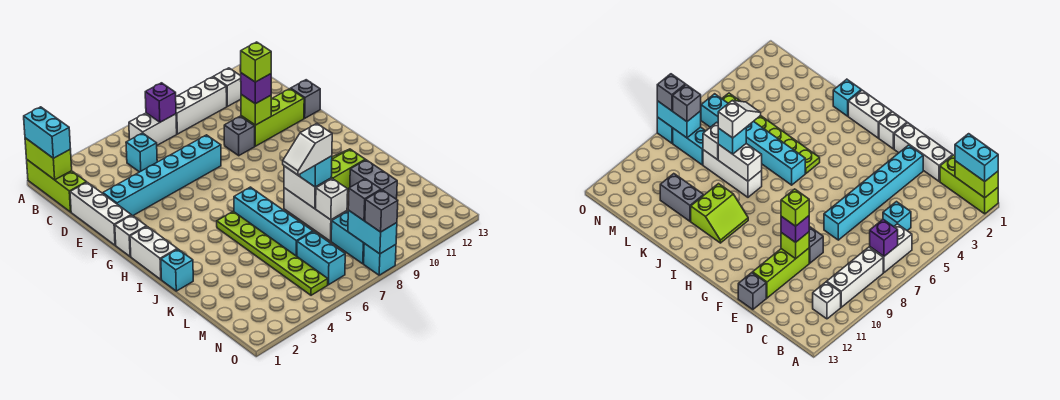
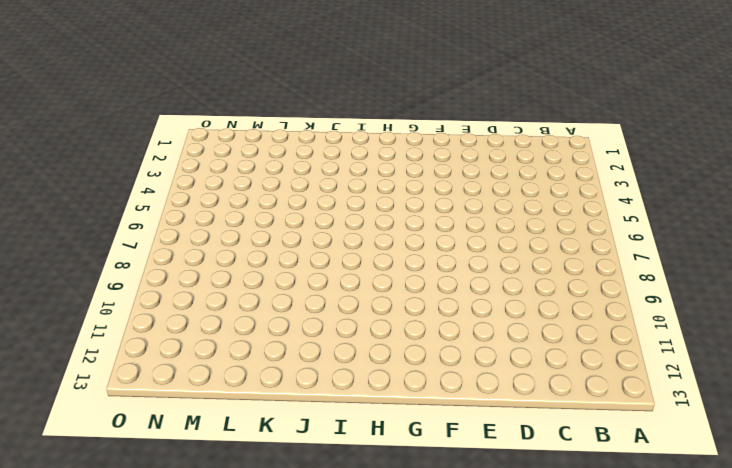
none -> lime 1x3 brick [27,160,86,212]
none -> white 1x2 brick [129,113,177,145]
none -> white 1x3 brick [176,77,227,134]
none -> white 1x1 brick [213,68,241,106]

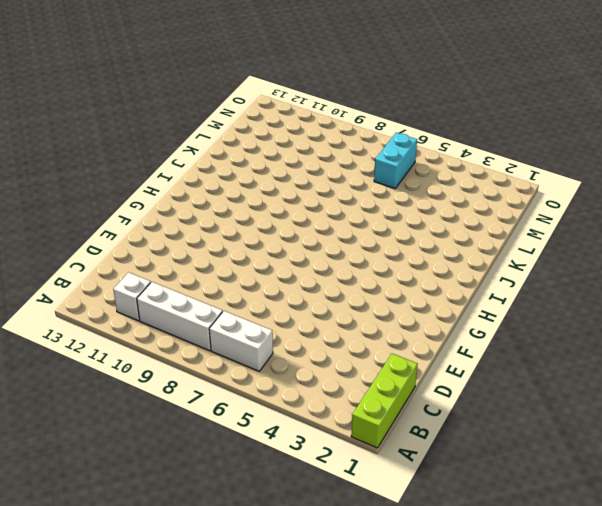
none -> cyan 1x1 brick [126,133,157,172]
none -> white 1x3 brick [70,182,131,245]
none -> cyan 1x6 brick [103,135,221,216]
none -> grey 1x1 brick [224,116,255,156]

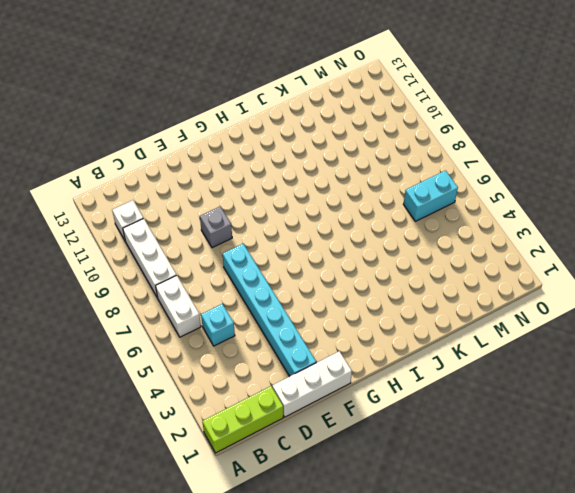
none -> lime 1x3 brick [241,89,304,146]
none -> grey 1x1 brick [291,80,320,118]
none -> white 1x1 brick [115,215,146,257]
none -> white 1x2 brick [130,227,177,279]

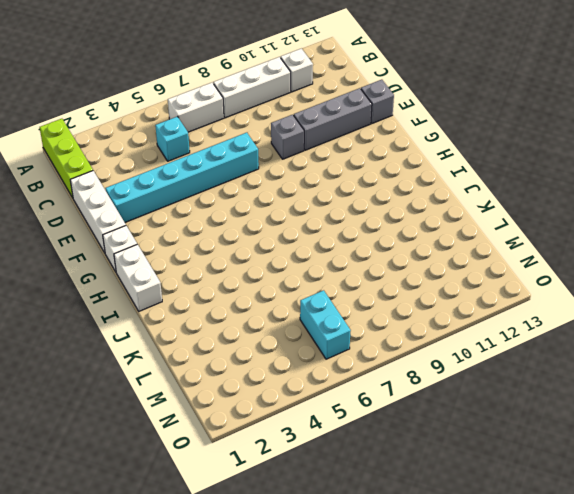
grey 1x3 brick [294,88,372,150] -> lime 1x3 brick [241,89,304,146]
none -> lime 1x6 plate [217,211,328,295]
none -> cyan 1x4 brick [234,187,313,256]
none -> lime 2x2 slope [331,149,365,190]
none -> cyan 1x1 brick [161,249,193,291]

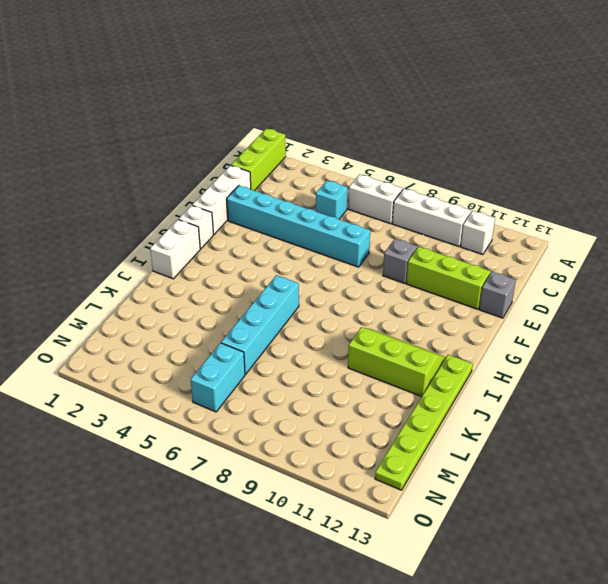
lime 2x3 slope [348,328,446,397] -> lime 2x2 slope [331,149,365,190]
lime 1x6 plate [375,355,473,490] -> lime 1x6 plate moved to [217,211,328,295]
none -> cyan 1x1 brick [161,249,193,291]
none -> white 1x3 brick [284,188,347,241]
none -> grey 1x2 brick [350,160,397,199]
none -> cyan 1x2 brick [331,211,364,264]

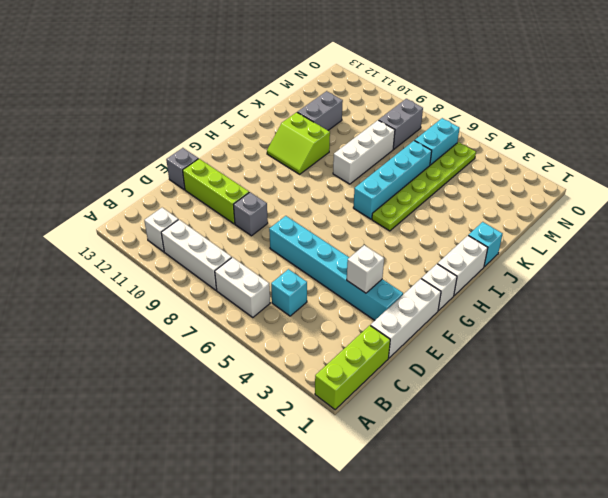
white 1x1 brick [347,245,384,293] -> white 1x1 brick moved to [316,178,348,220]
grey 1x2 brick [379,99,423,149] -> cyan 1x2 brick [331,211,364,264]
none -> cyan 1x1 brick [364,243,396,275]
none -> lime 1x2 brick [25,138,72,180]
none -> purple 1x1 brick [145,83,176,122]
none -> lime 1x1 brick [241,95,271,125]

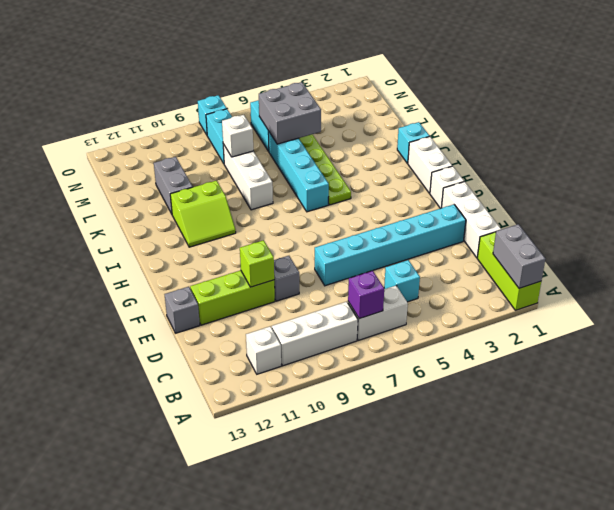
grey 1x2 brick [493,224,545,288] -> lime 1x2 brick [25,138,72,180]
grey 2x2 brick [259,82,321,144] -> none
none -> white 1x2 brick [284,166,331,209]
none -> cyan 1x2 brick [348,210,397,254]
none -> cyan 1x2 brick [24,107,71,158]
none -> purple 1x1 brick [241,73,271,104]

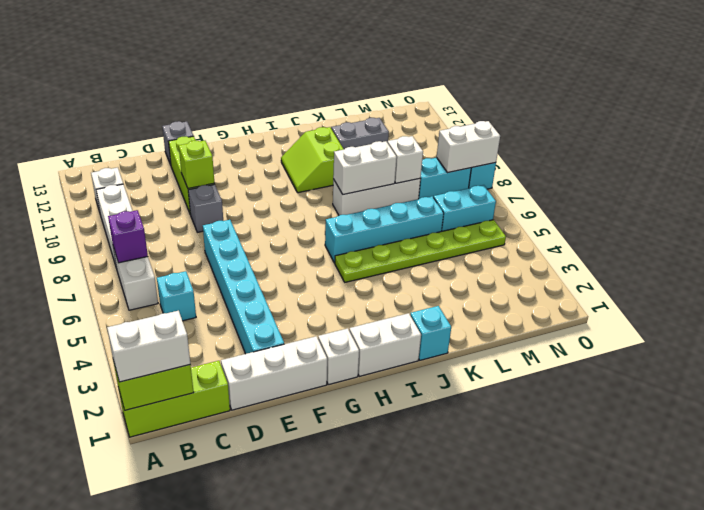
white 1x2 brick [107,311,190,382] -> cyan 1x2 brick [24,107,71,158]
white 1x2 brick [437,121,500,173] -> cyan 1x2 brick [348,210,397,254]
none -> purple 1x1 brick [241,73,271,104]
none -> cyan 1x1 brick [300,156,332,187]
none -> grey 1x1 brick [348,179,381,220]
none -> grey 1x1 brick [365,190,398,232]

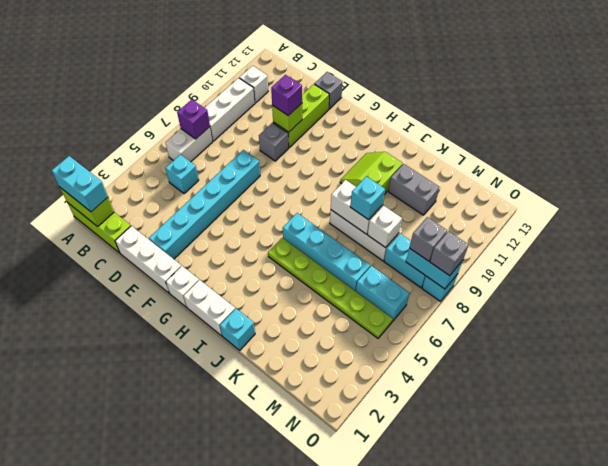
none -> lime 1x1 brick [241,42,271,82]
none -> white 1x2 slope [283,124,332,175]

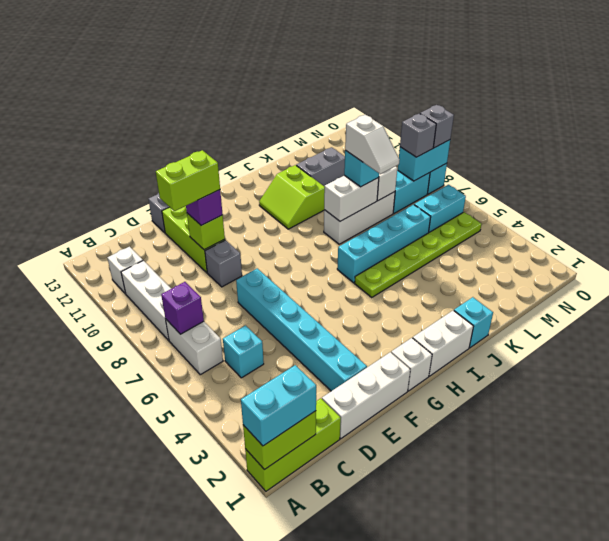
lime 1x2 brick [156,150,220,211] -> lime 1x1 brick [241,42,271,82]

